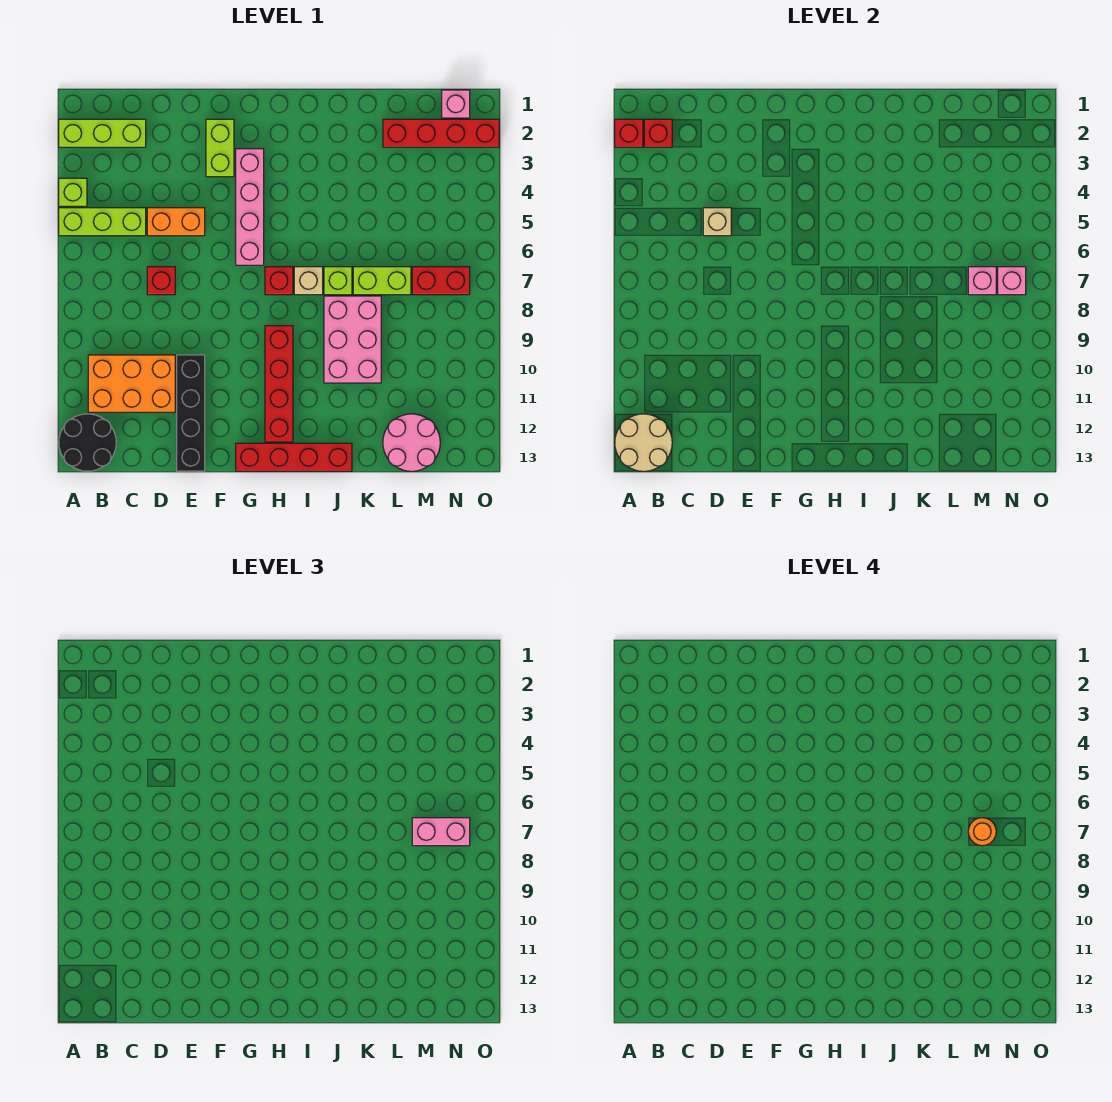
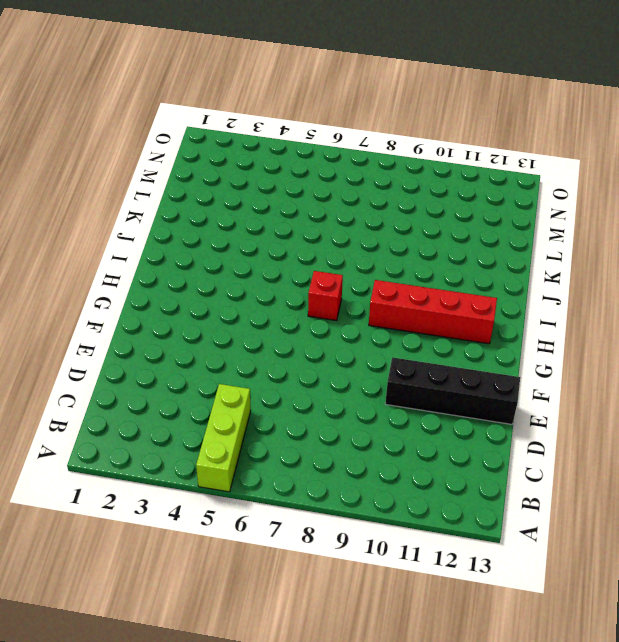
none -> lime 1x3 brick [59,119,146,147]
none -> lime 1x1 brick [59,178,87,206]
none -> black 2x2 round brick [59,414,116,471]

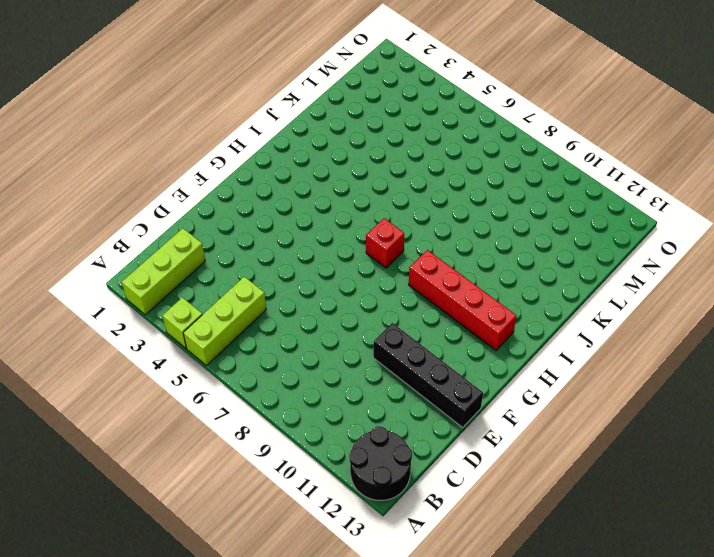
none -> orange 2x3 brick [88,355,175,412]
none -> orange 1x2 brick [147,208,205,236]
none -> red 1x1 brick [147,267,175,295]

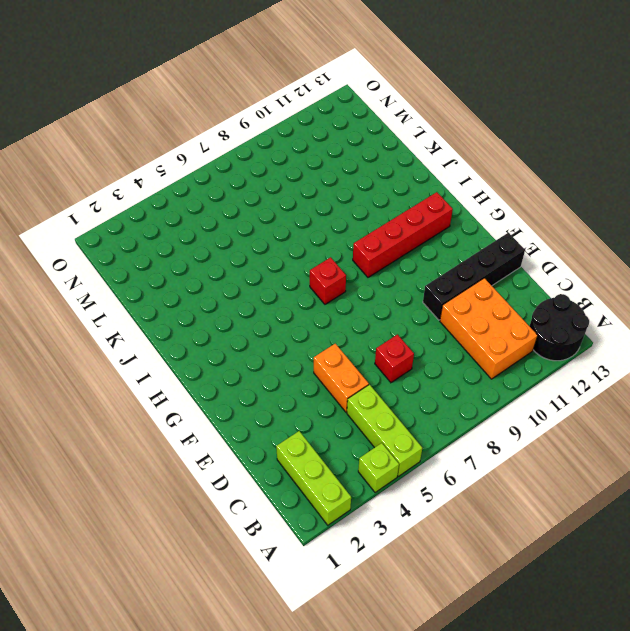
none -> lime 1x2 brick [206,119,234,177]
none -> pink 1x4 brick [236,149,264,265]
none -> red 1x4 brick [236,443,352,471]

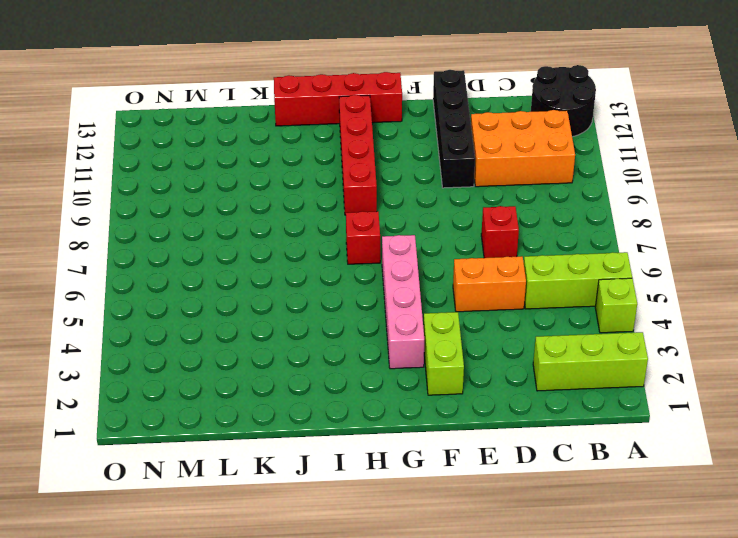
none -> tan 1x1 brick [294,267,323,295]
none -> lime 1x1 brick [324,267,352,295]
none -> pink 2x3 brick [324,296,381,383]

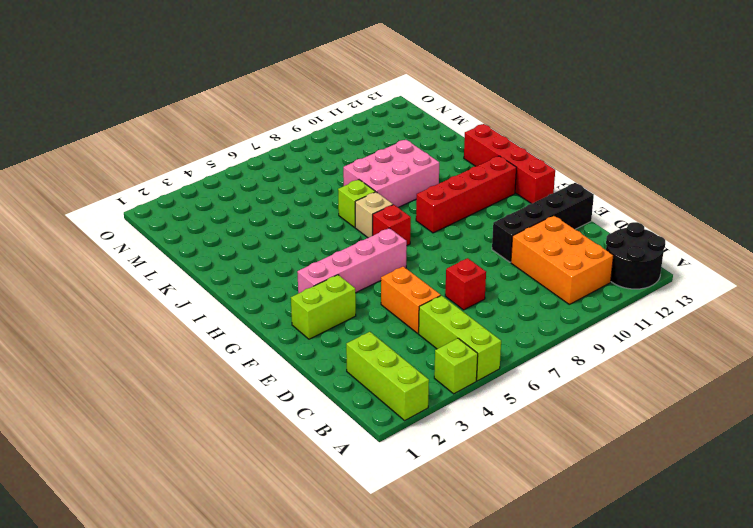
none -> lime 1x2 brick [353,267,411,295]
none -> red 1x4 brick [383,119,499,147]
none -> pink 2x2 round brick [383,414,440,471]

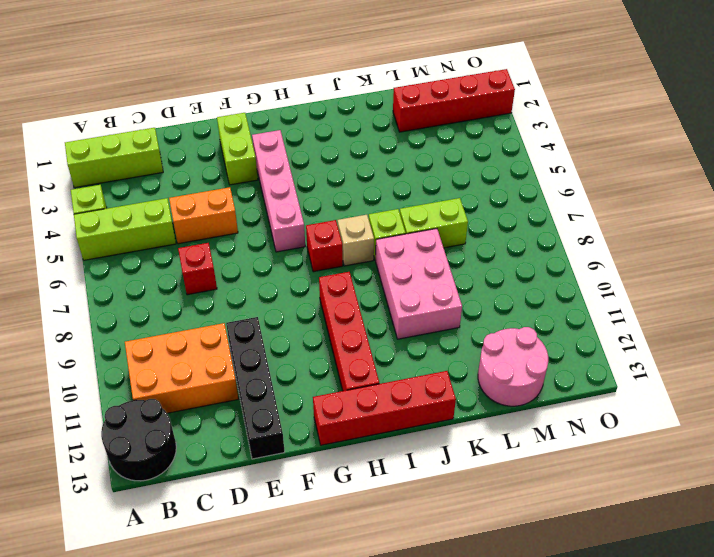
none -> red 1x2 brick [412,267,470,295]
none -> pink 1x1 brick [442,90,470,118]
none -> red 1x1 brick [615,119,643,147]

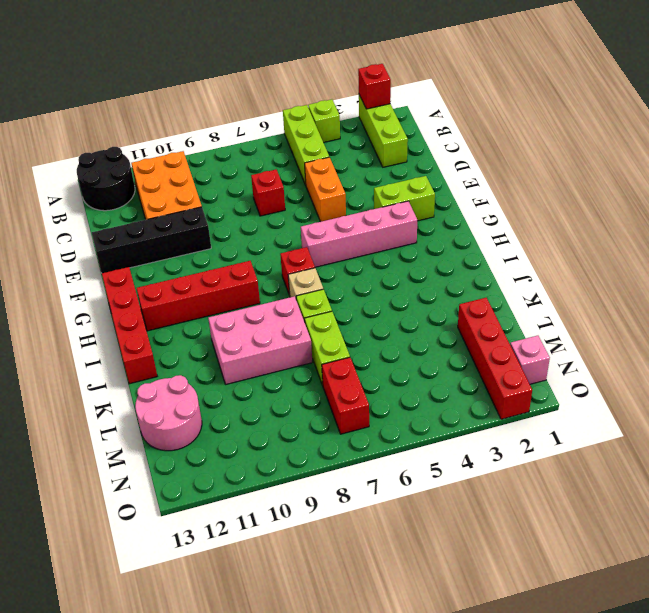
none -> tan 2x2 round brick [615,414,672,471]
none -> red 1x1 brick [644,119,672,147]
none -> tan 1x1 brick [703,208,731,236]

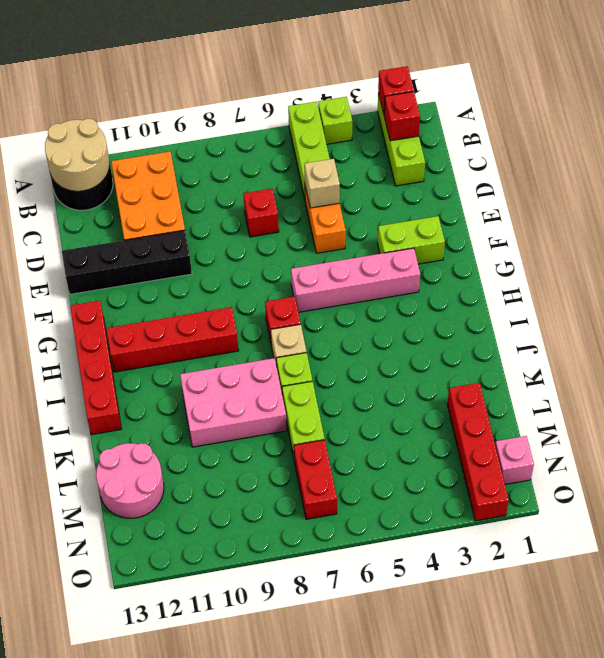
none -> pink 1x1 brick [968,267,996,295]
none -> pink 1x1 brick [998,267,1026,295]
none -> pink 1x2 brick [412,818,470,846]

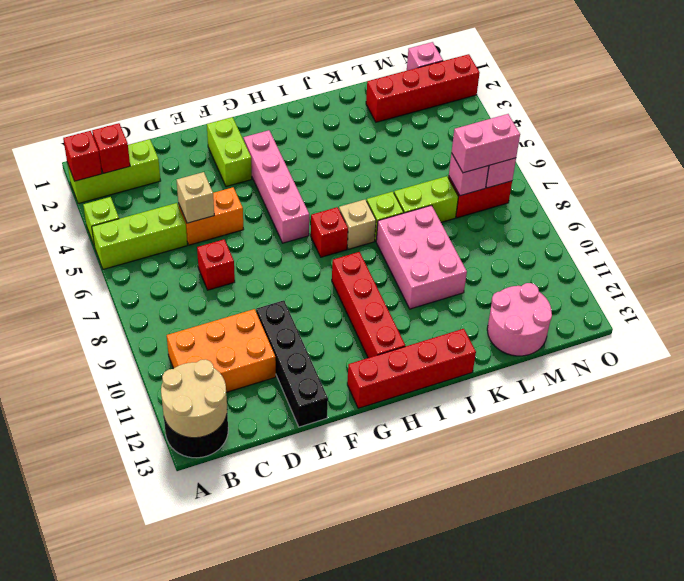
none -> orange 1x1 round brick [968,818,996,846]

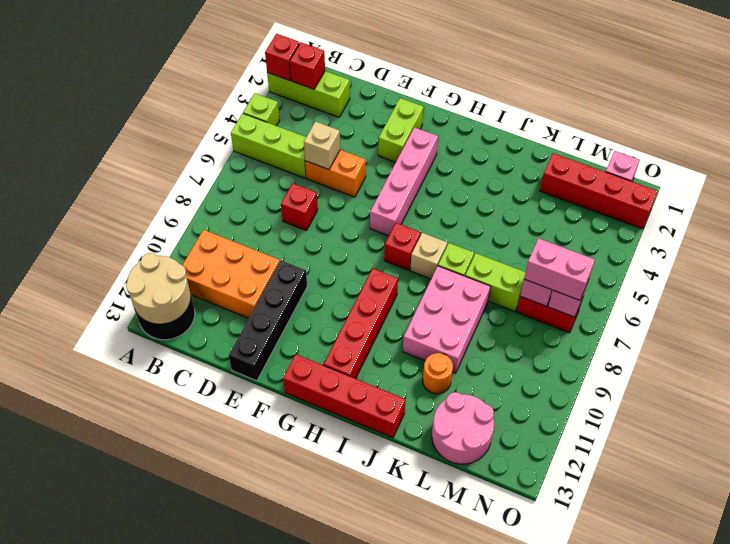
orange 1x1 round brick [423,353,453,394] -> orange 1x1 round brick moved to [968,818,996,846]

